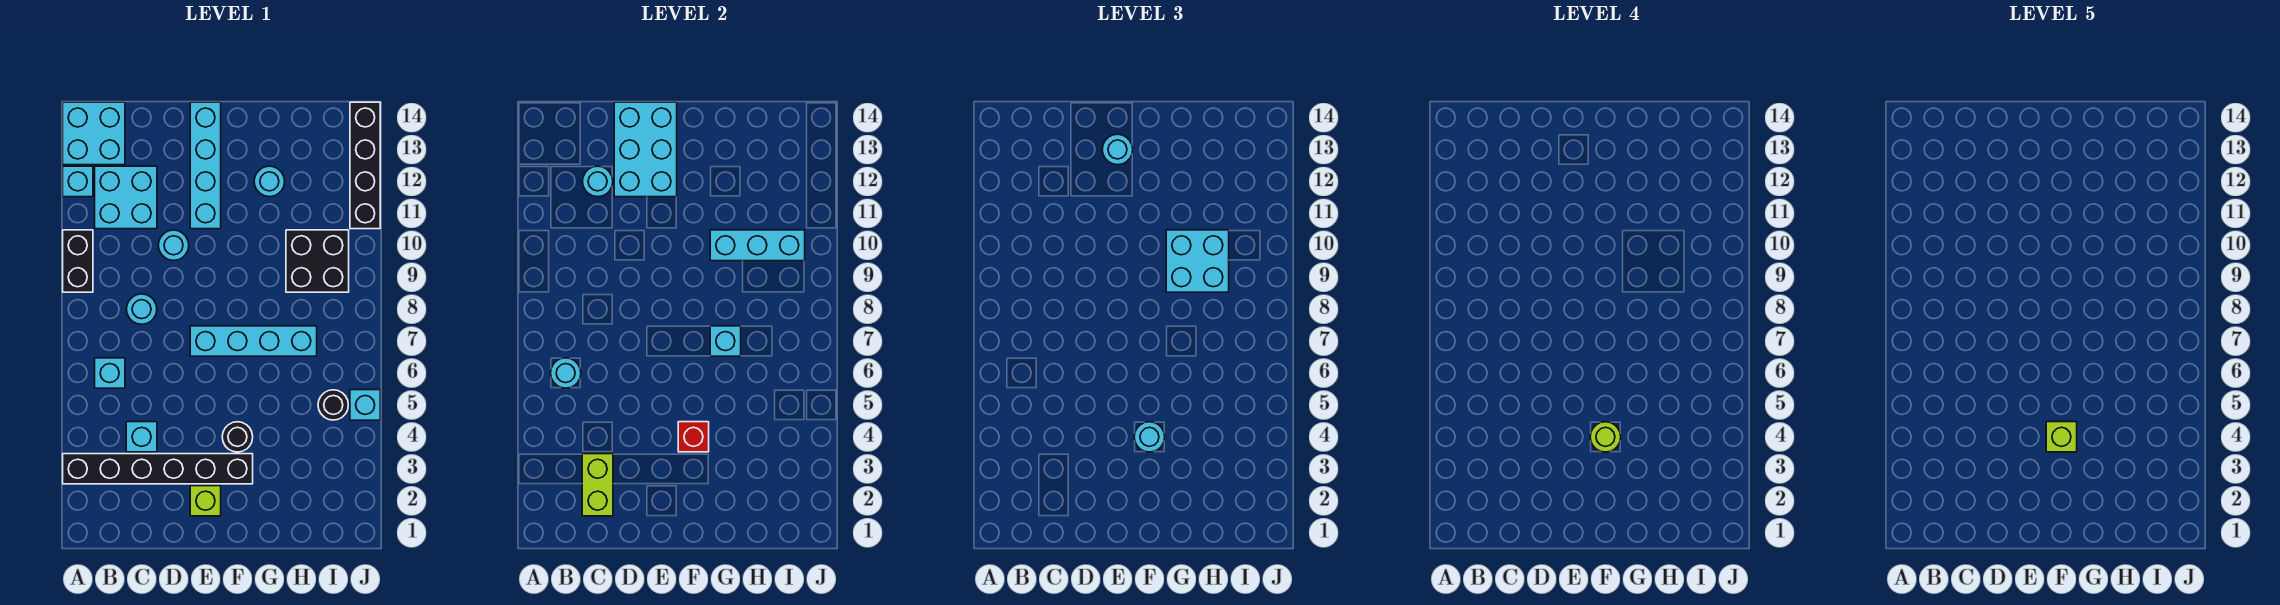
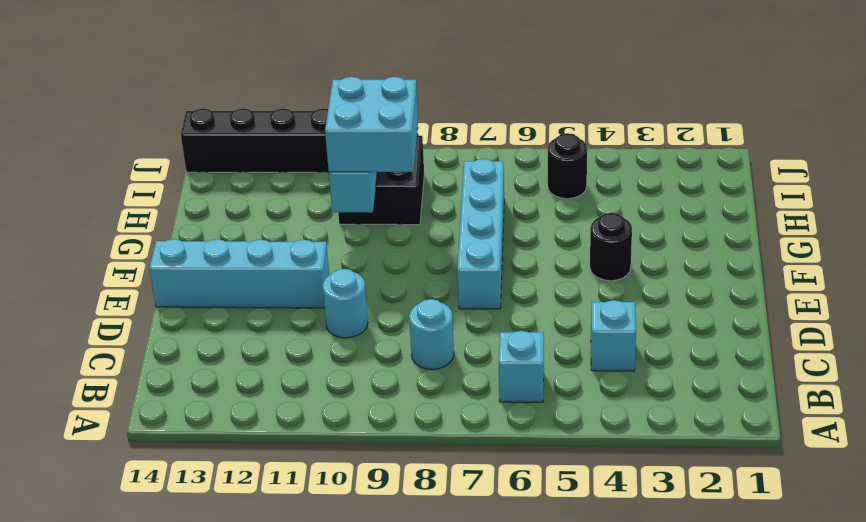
none -> black 1x6 brick [63,454,253,484]
none -> black 1x2 brick [63,230,93,292]
none -> cyan 1x1 brick [63,166,93,197]
none -> cyan 2x2 brick [63,102,125,165]

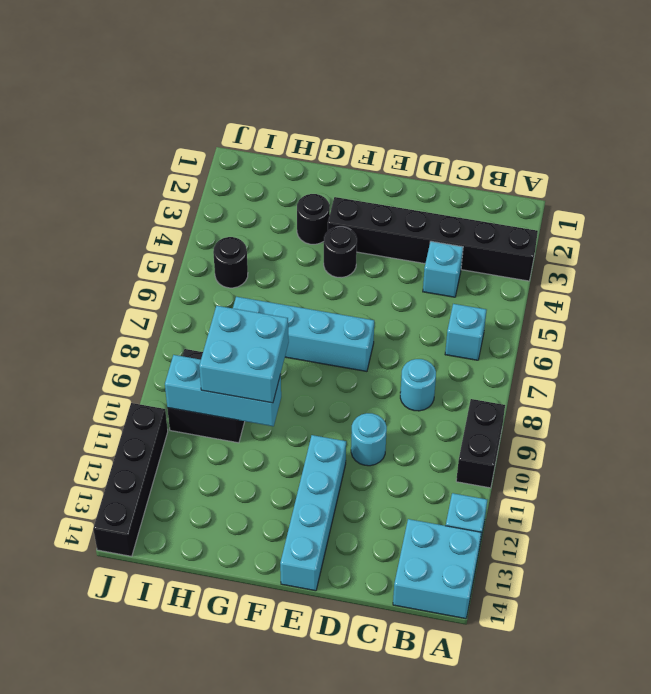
black 1x1 round brick [297,194,330,244] -> none
none -> cyan 2x2 brick [95,166,157,229]
none -> lime 1x1 brick [190,486,221,516]
none -> cyan 1x1 round brick [254,166,285,197]
none -> cyan 1x1 brick [350,390,380,420]

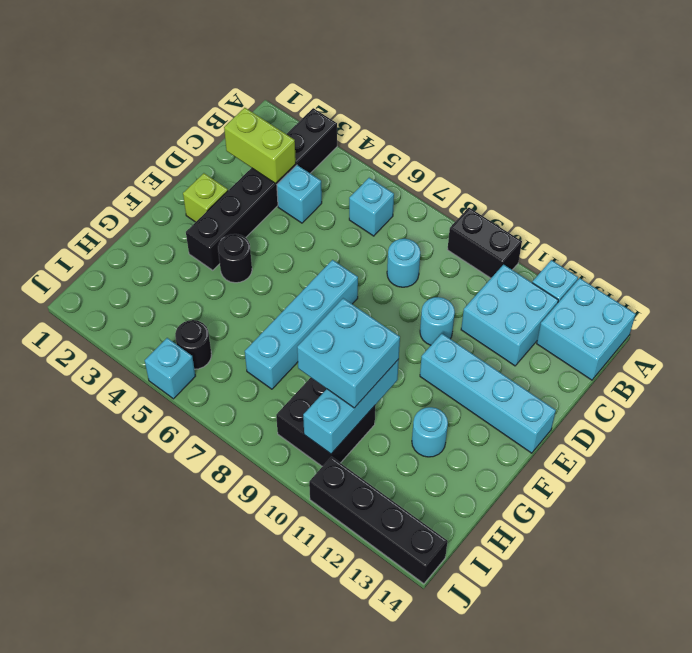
none -> cyan 1x1 round brick [551,358,581,388]
none -> cyan 1x1 round brick [583,166,613,197]
none -> cyan 2x3 brick [614,102,677,197]
none -> red 1x1 brick [678,422,709,452]

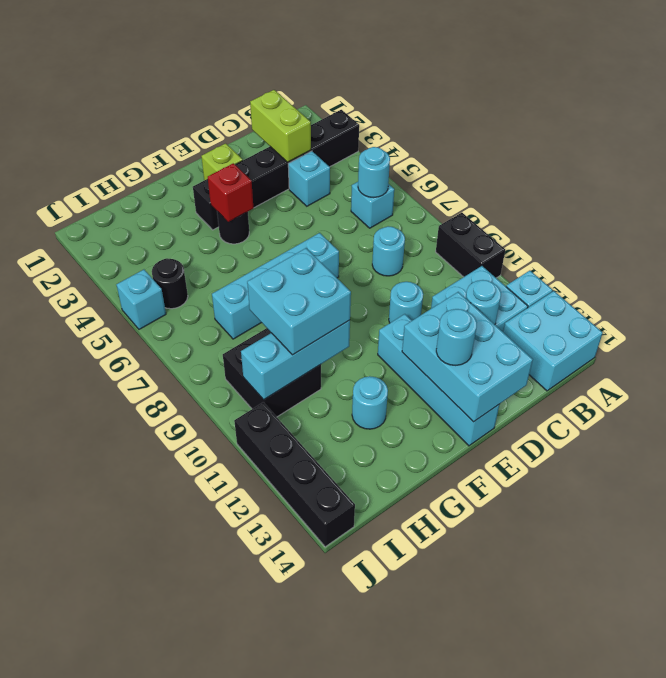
none -> cyan 1x1 brick [710,326,741,356]
none -> cyan 1x1 round brick [1134,422,1165,452]
none -> lime 1x1 round brick [1590,422,1621,452]
none -> lime 1x1 brick [2046,422,2077,452]

